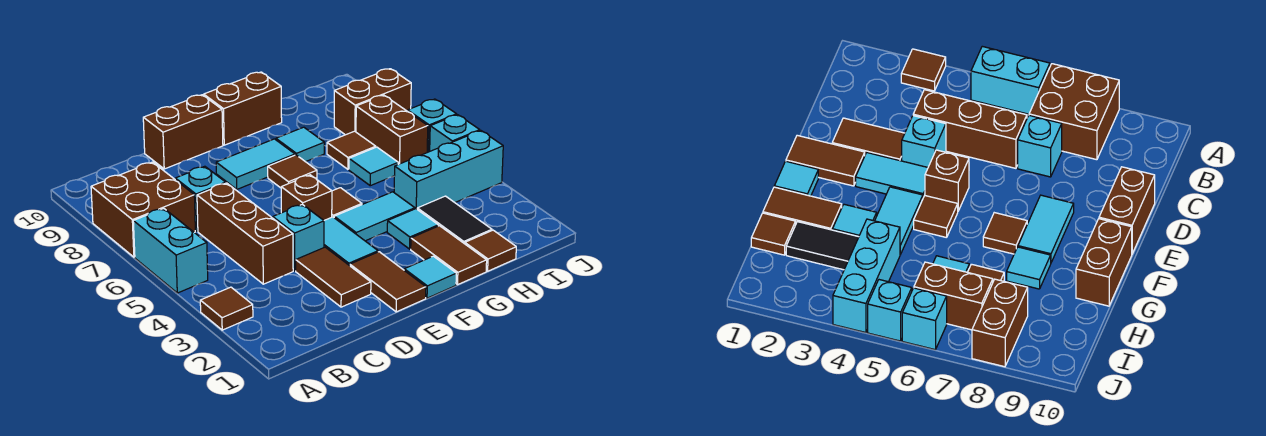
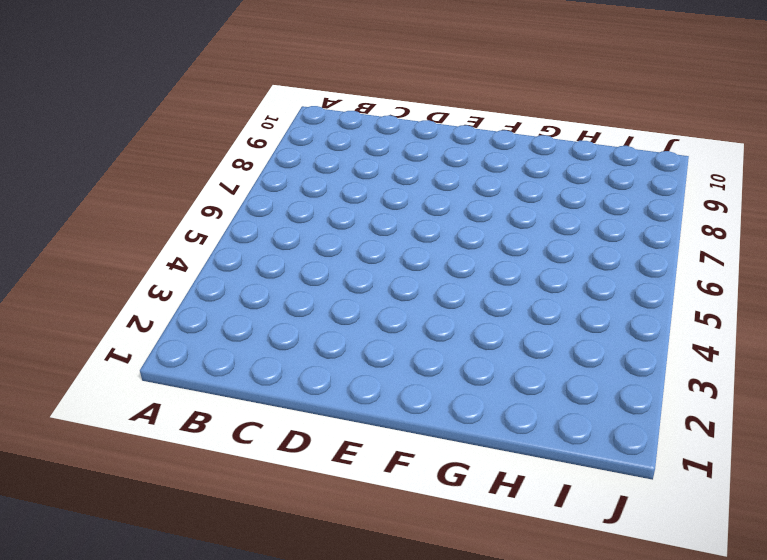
none -> brown 1x1 tile [200,287,253,330]
none -> cyan 1x2 brick [133,208,208,293]
none -> brown 2x2 brick [91,162,195,257]

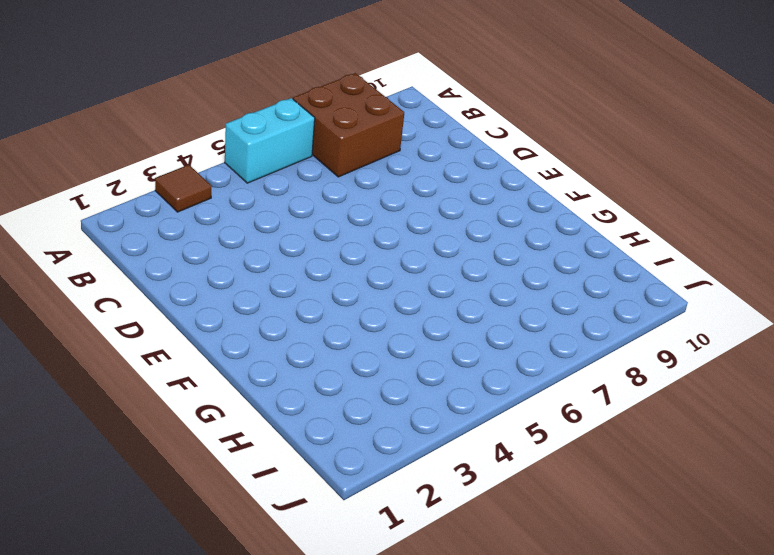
none -> brown 1x3 brick [197,183,293,284]
none -> cyan 1x1 brick [175,166,226,231]
none -> brown 1x2 tile [296,247,371,307]

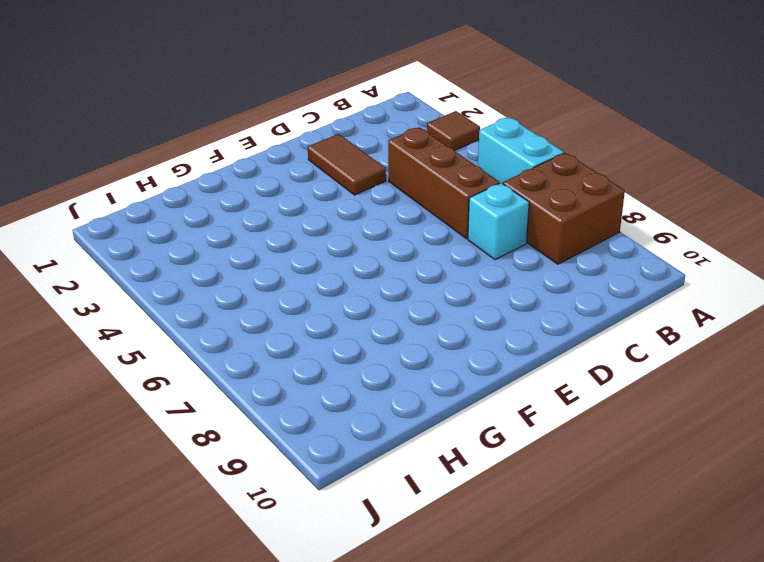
none -> cyan 1x1 brick [273,204,324,271]
none -> brown 1x2 brick [143,95,223,169]
none -> brown 1x2 tile [350,252,426,312]

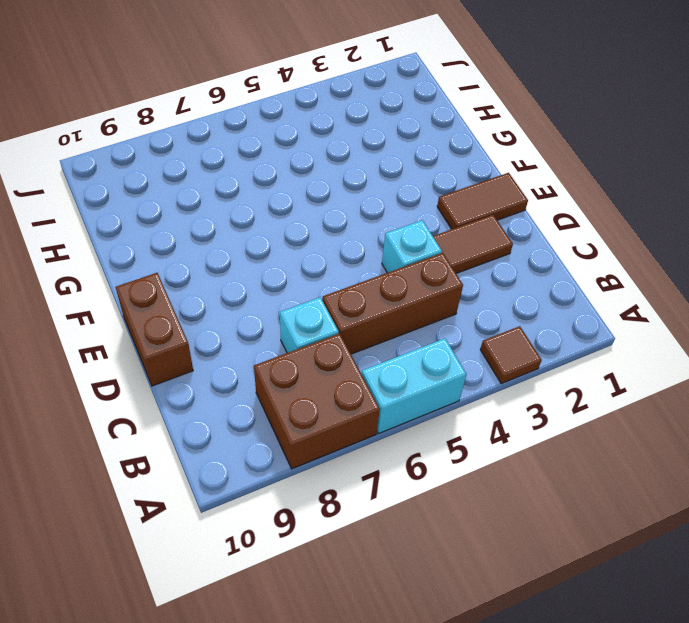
none -> cyan 1x2 tile [324,217,378,266]
none -> brown 1x1 brick [281,175,332,220]
none -> cyan 1x2 tile [216,139,295,189]

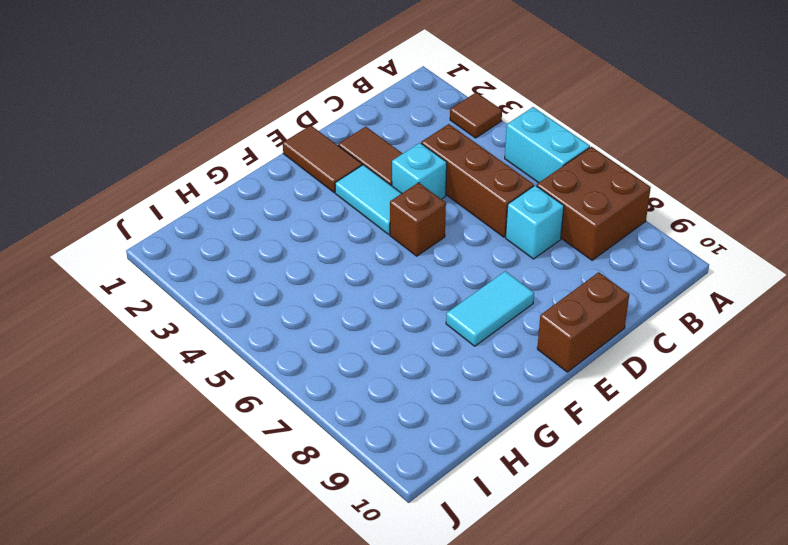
none -> cyan 1x1 tile [404,256,456,298]
none -> cyan 1x2 tile [334,192,415,241]
none -> brown 1x1 tile [332,188,362,217]

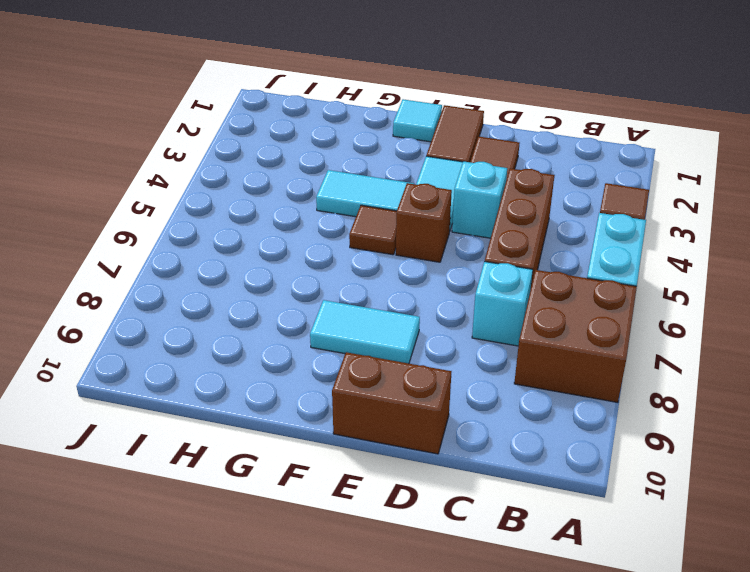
none -> brown 1x1 tile [268,155,317,188]
none -> brown 1x2 brick [204,72,282,145]
none -> brown 1x2 tile [411,226,487,285]

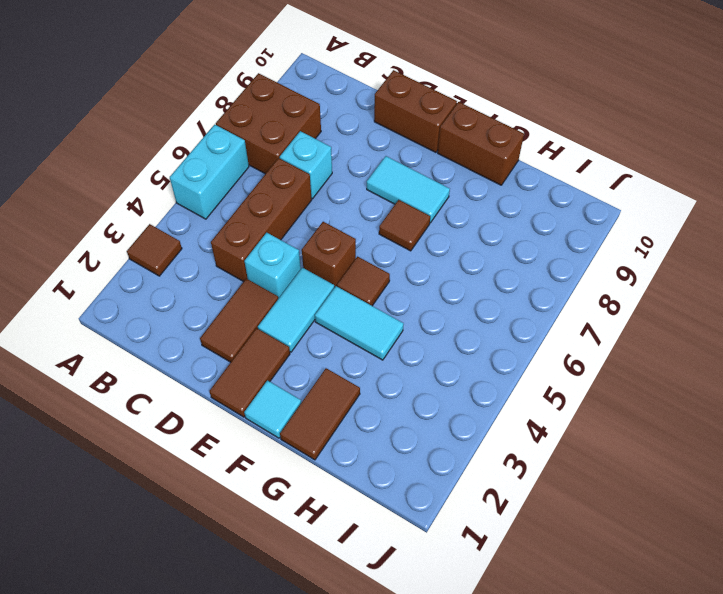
none -> cyan 1x1 tile [387,209,438,249]
none -> cyan 1x1 tile [276,127,324,162]
none -> brown 1x1 tile [465,230,516,271]

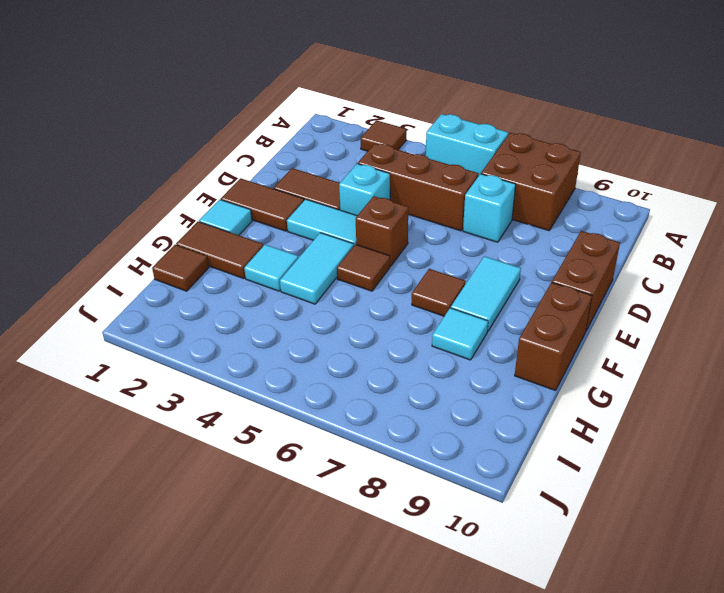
none -> black 1x2 tile [417,196,492,244]
none -> cyan 1x3 brick [394,131,503,209]
none -> cyan 1x1 tile [349,147,398,186]

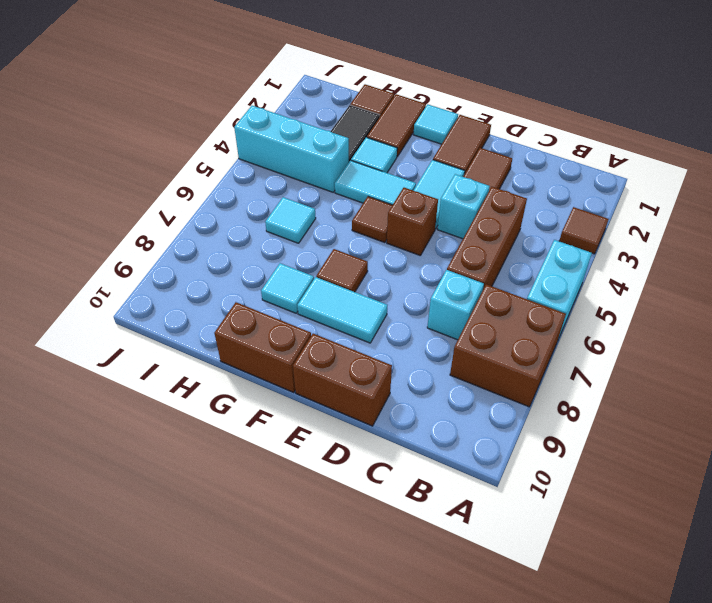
none -> brown 1x1 tile [327,131,376,169]
none -> brown 1x2 brick [356,95,428,164]
none -> brown 1x2 brick [334,69,411,135]

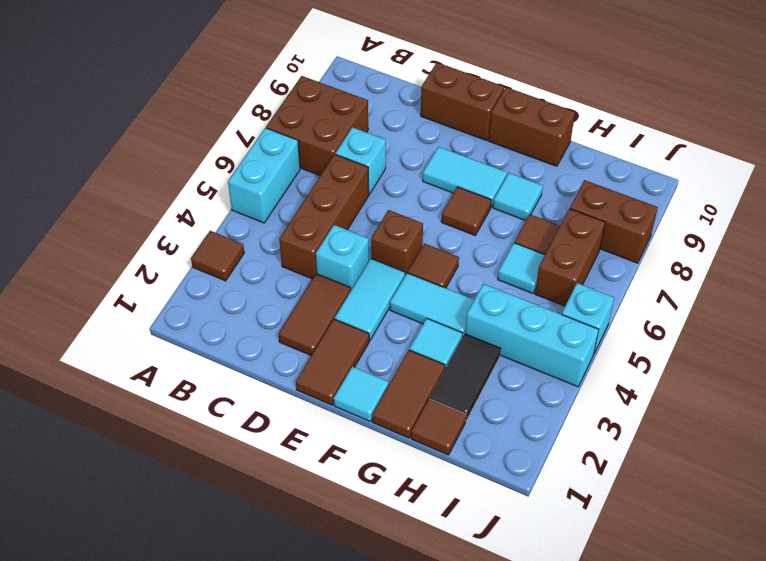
none -> cyan 1x1 brick [408,99,457,153]

